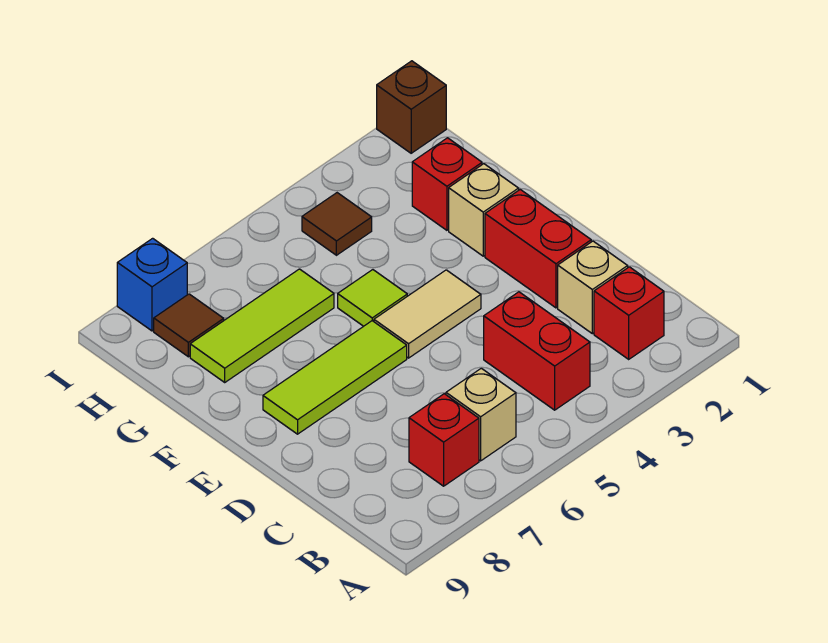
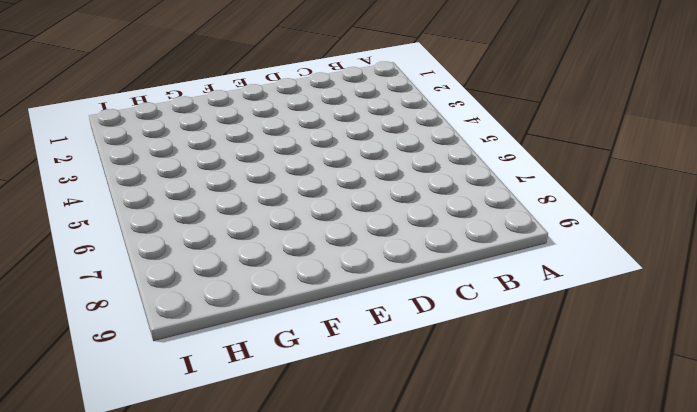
none -> red 1x1 brick [594,267,664,359]
none -> red 1x2 brick [484,292,590,410]
none -> tan 1x1 brick [446,368,516,461]

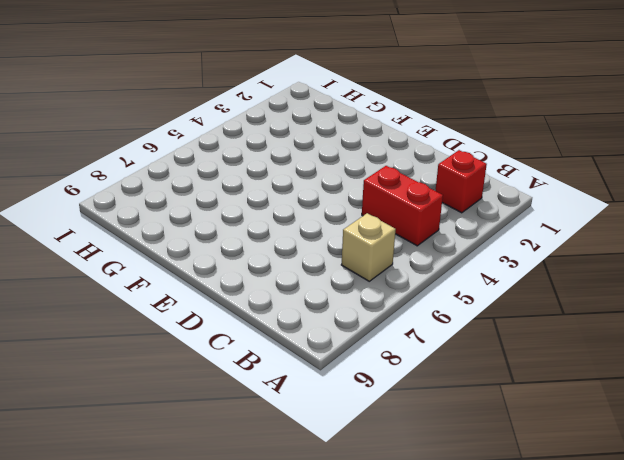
none -> red 1x1 brick [409,394,479,486]
none -> tan 1x1 brick [558,241,628,334]
none -> red 1x2 brick [485,190,591,308]

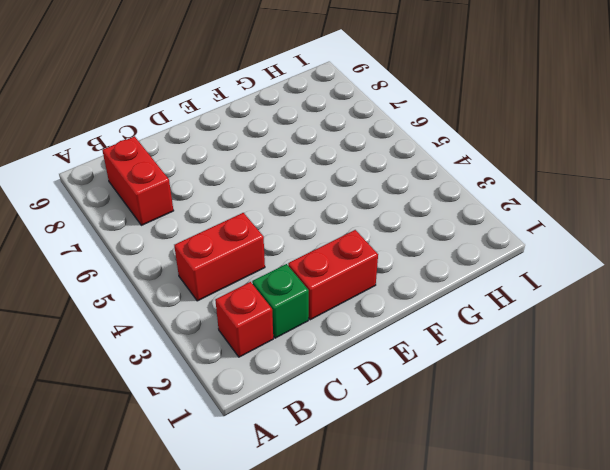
red 1x2 brick [102,136,174,225] -> red 1x1 brick [409,394,479,486]
green 1x1 brick [252,264,309,338] -> tan 1x1 brick [558,241,628,334]
none -> tan 1x1 brick [446,368,516,461]
none -> tan 1x2 tile [374,270,481,358]
none -> lime 1x3 tile [263,321,407,434]

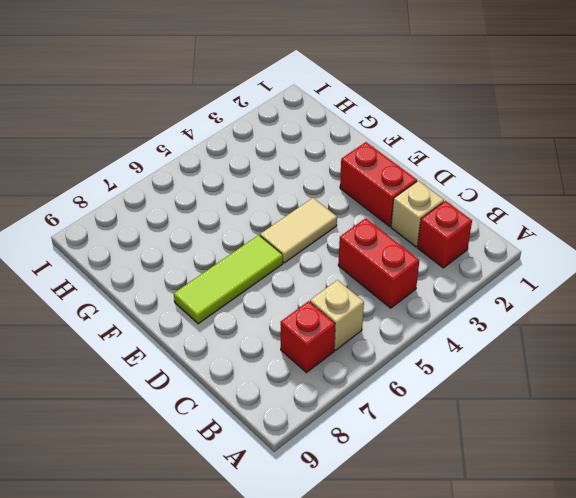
none -> tan 1x1 brick [449,164,519,256]
none -> lime 1x1 tile [338,270,407,326]
none -> red 1x1 brick [412,138,482,230]

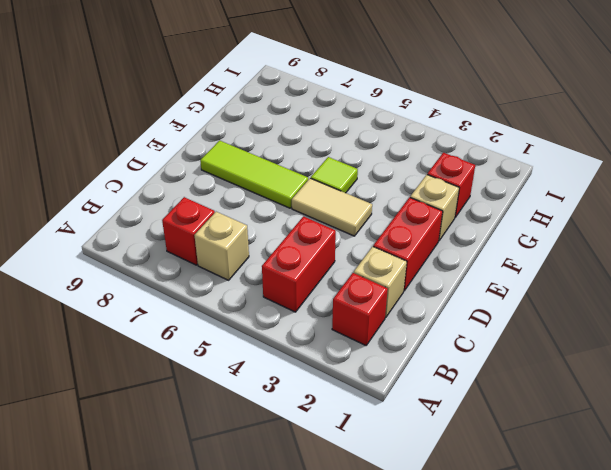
none -> lime 1x3 tile [190,269,334,382]
none -> brown 1x1 tile [302,193,372,255]
none -> brown 1x1 tile [154,294,224,357]

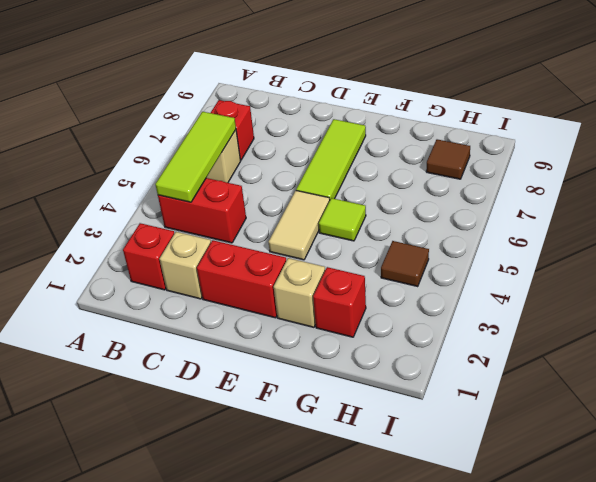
lime 1x3 tile [155,112,236,202] -> lime 1x3 tile moved to [190,269,334,382]
none -> brown 1x1 brick [377,61,446,153]
none -> blue 1x1 brick [117,238,187,331]

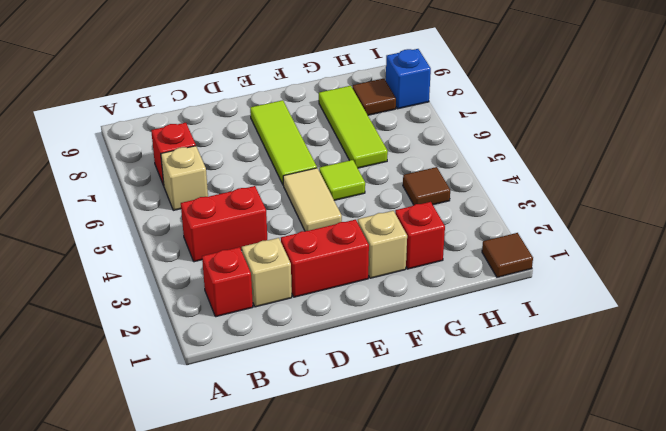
brown 1x1 tile [482,233,533,277] -> brown 1x1 brick [377,61,446,153]

